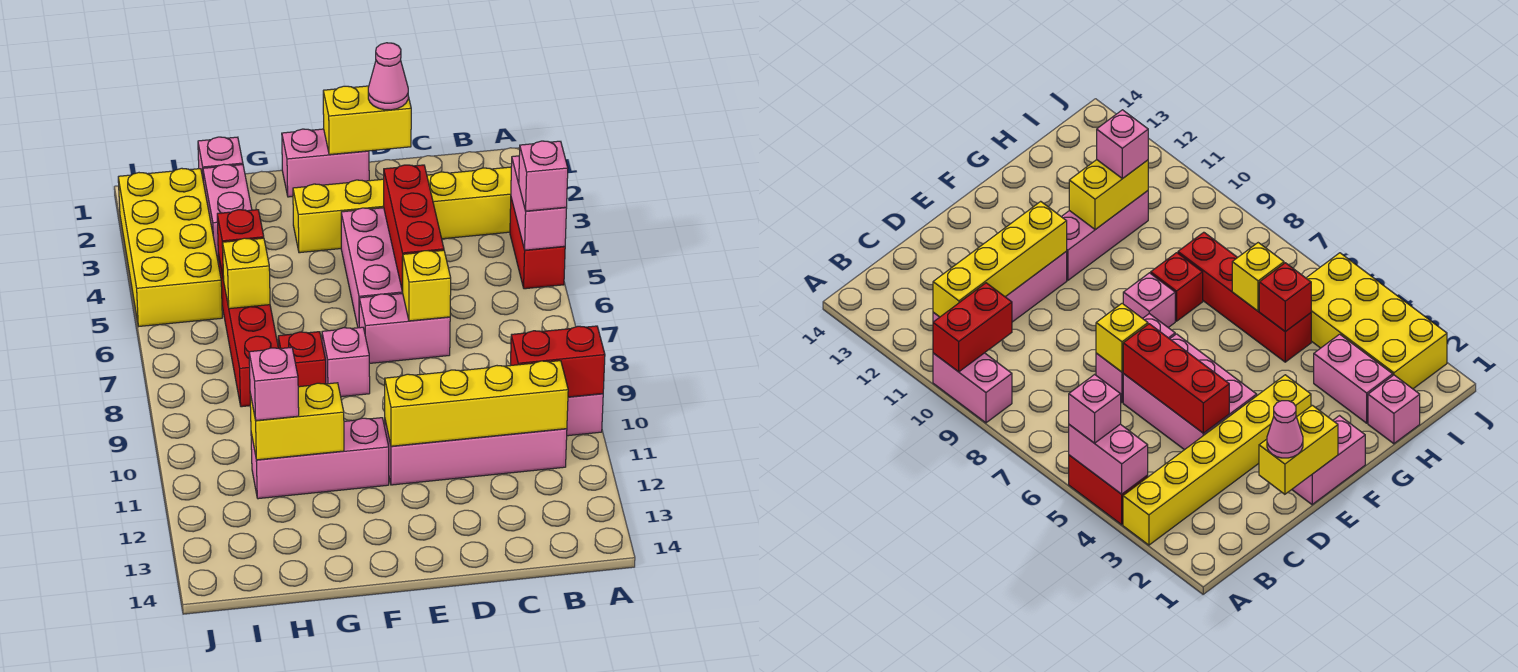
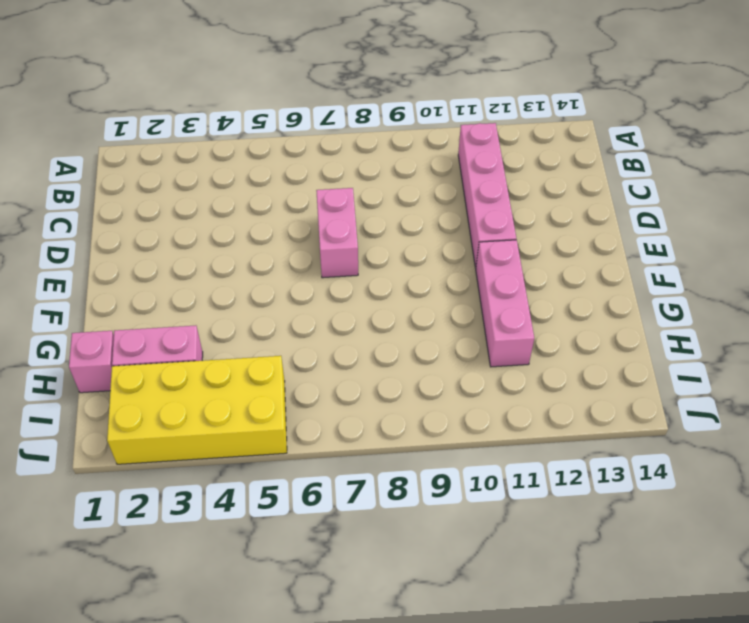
none -> yellow 1x6 brick [293,167,511,253]
none -> red 1x2 brick [510,198,565,289]
none -> pink 1x2 brick [567,394,603,436]

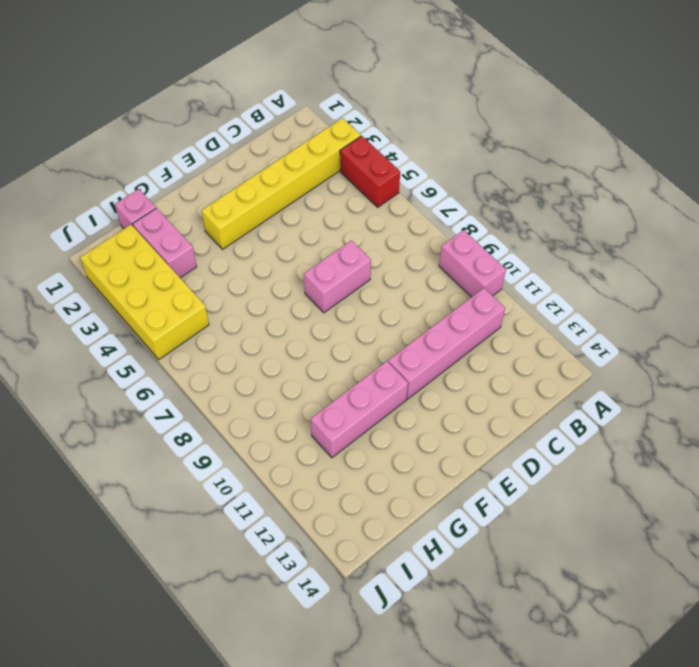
none -> pink 2x3 brick [341,208,403,328]
none -> pink 1x2 brick [282,129,369,197]
none -> pink 1x1 brick [322,327,370,397]

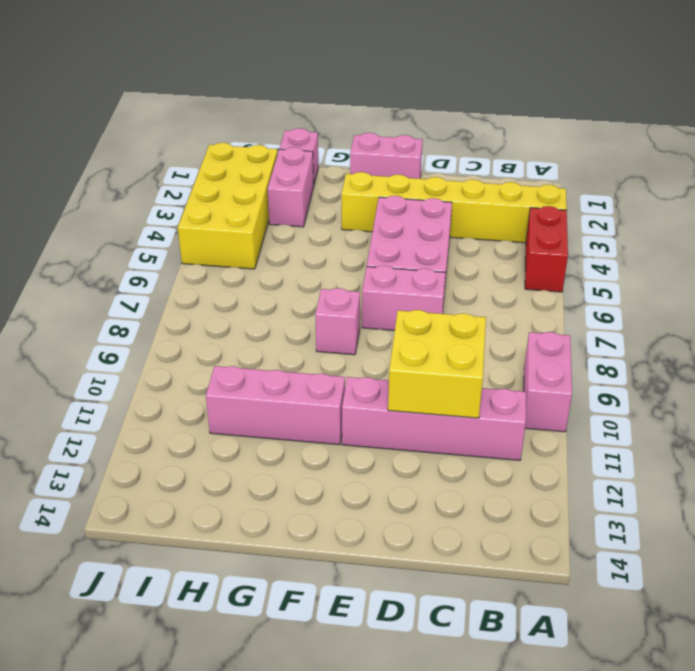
yellow 2x2 brick [388,310,486,418] -> yellow 1x4 brick [385,361,568,446]
none -> red 1x1 brick [278,332,326,387]
none -> red 1x4 brick [218,254,278,407]
none -> pink 1x2 brick [511,156,567,250]

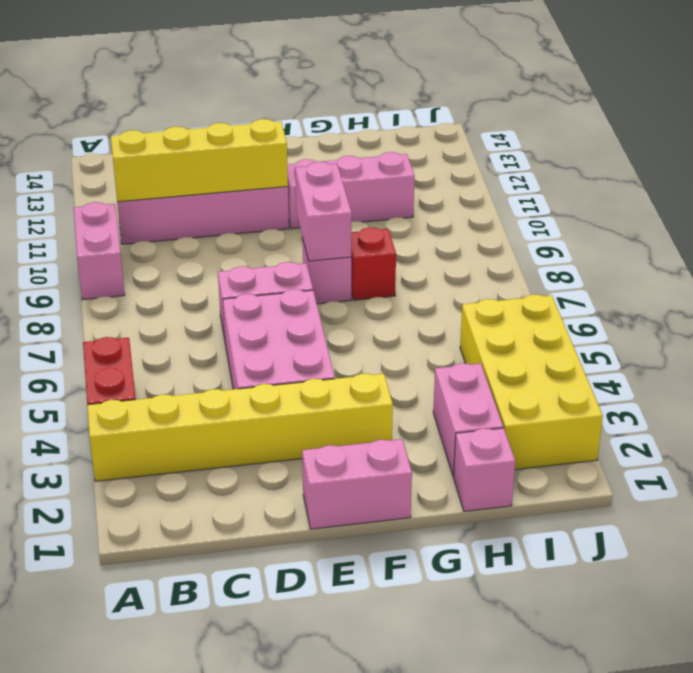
pink 1x2 brick [295,162,352,261] -> pink 1x2 brick moved to [511,156,567,250]
none -> red 1x4 brick [218,254,278,407]
none -> red 1x2 brick [511,326,605,397]
none -> yellow 1x2 brick [323,86,411,155]

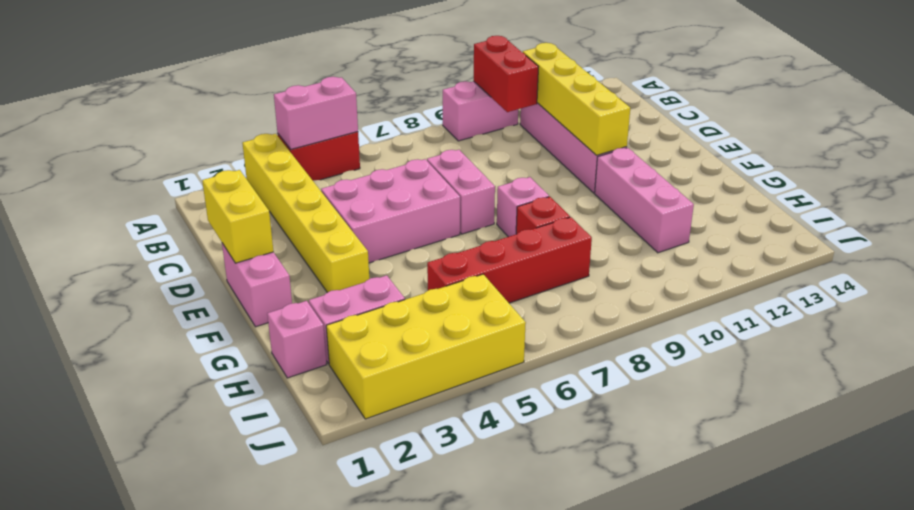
none -> red 1x3 brick [384,165,444,291]
none -> yellow 1x1 brick [403,250,451,321]
none -> yellow 1x2 brick [250,383,344,460]

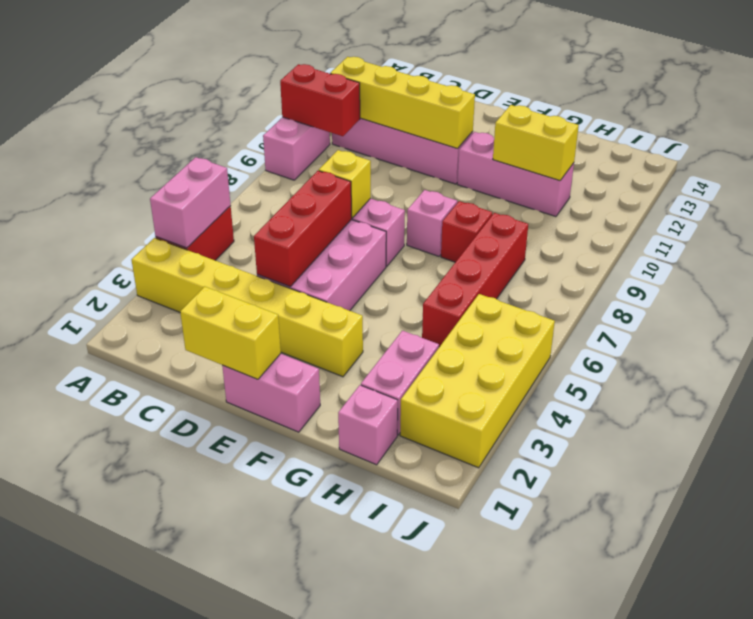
none -> red 1x1 brick [217,210,264,279]
none -> yellow 1x1 brick [223,238,270,309]
none -> pink 1x1 brick [519,141,568,211]

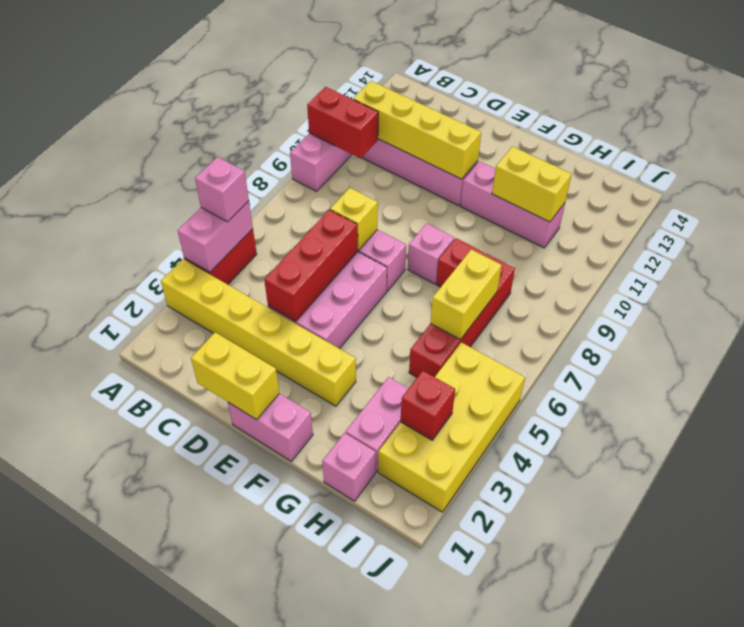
yellow 1x2 brick [431,249,502,340] -> yellow 1x1 brick [223,238,270,309]
red 1x1 brick [401,371,455,440] -> red 1x1 brick moved to [217,210,264,279]
none -> pink 1x1 cone [368,43,408,110]
none -> pink 1x1 brick [249,347,299,421]

